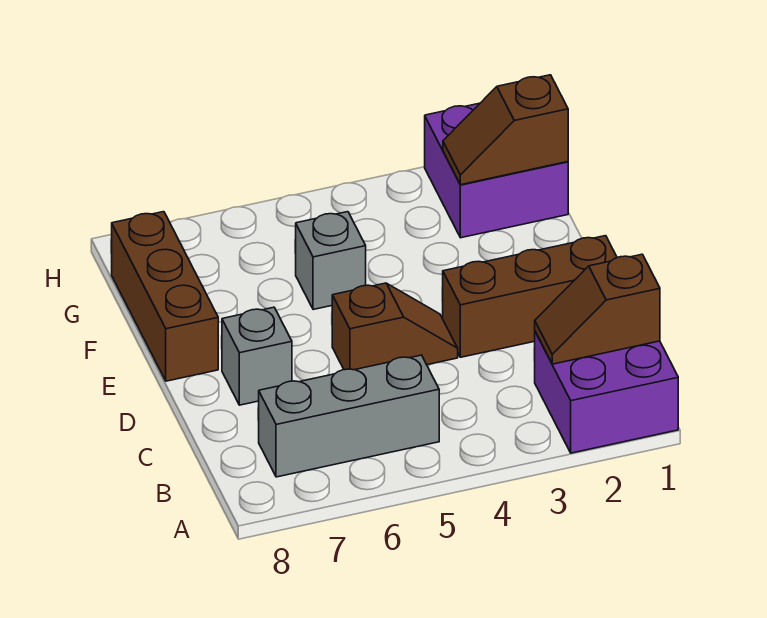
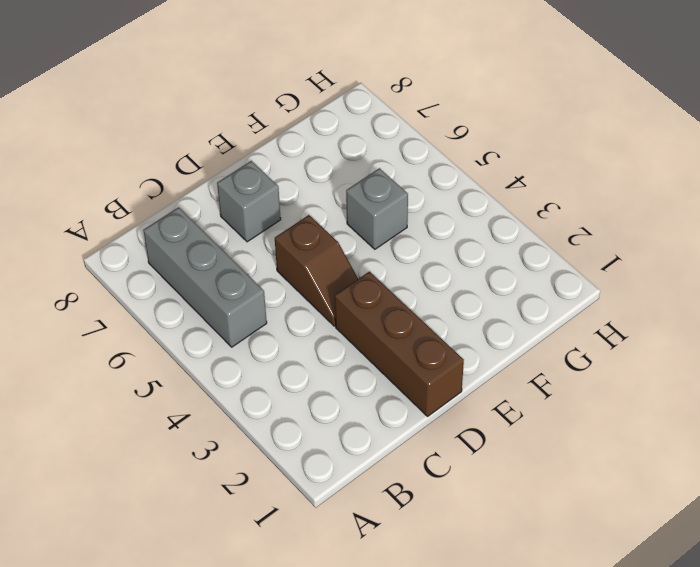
none -> purple 2x2 brick [535,332,678,453]
none -> brown 1x3 brick [112,212,218,381]

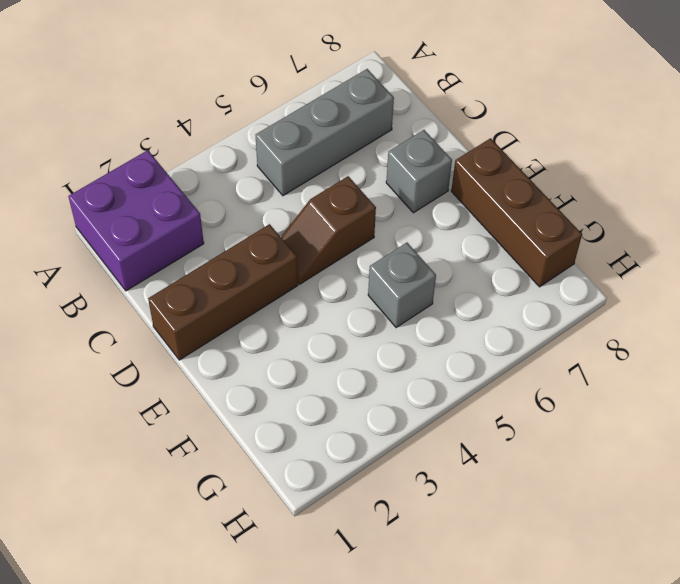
none -> purple 2x2 brick [425,103,568,238]
none -> brown 1x2 slope [535,254,660,364]

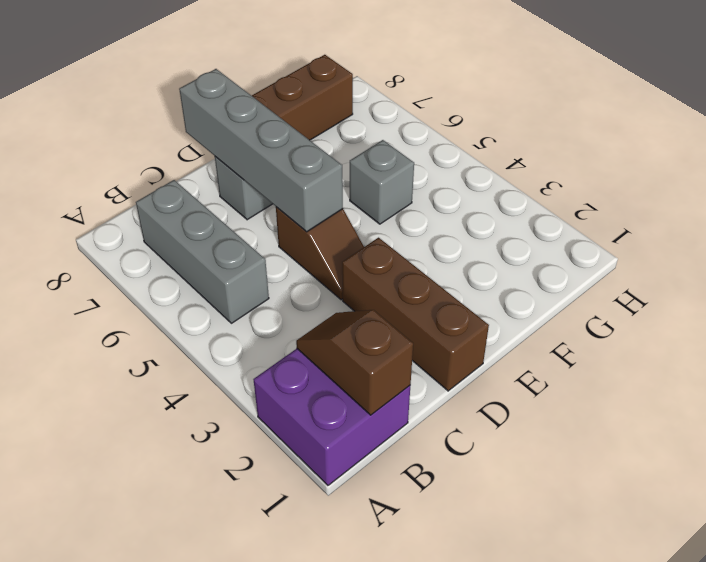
grey 1x4 brick [179,69,343,232] -> none
none -> purple 2x2 brick [425,103,568,238]
none -> brown 1x2 slope [443,75,568,185]

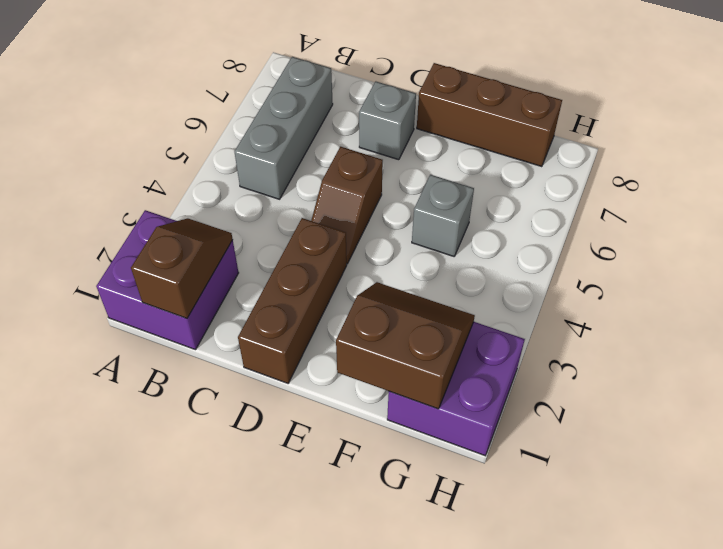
brown 2x2 slope [336,282,475,409] -> brown 1x2 slope [443,75,568,185]

